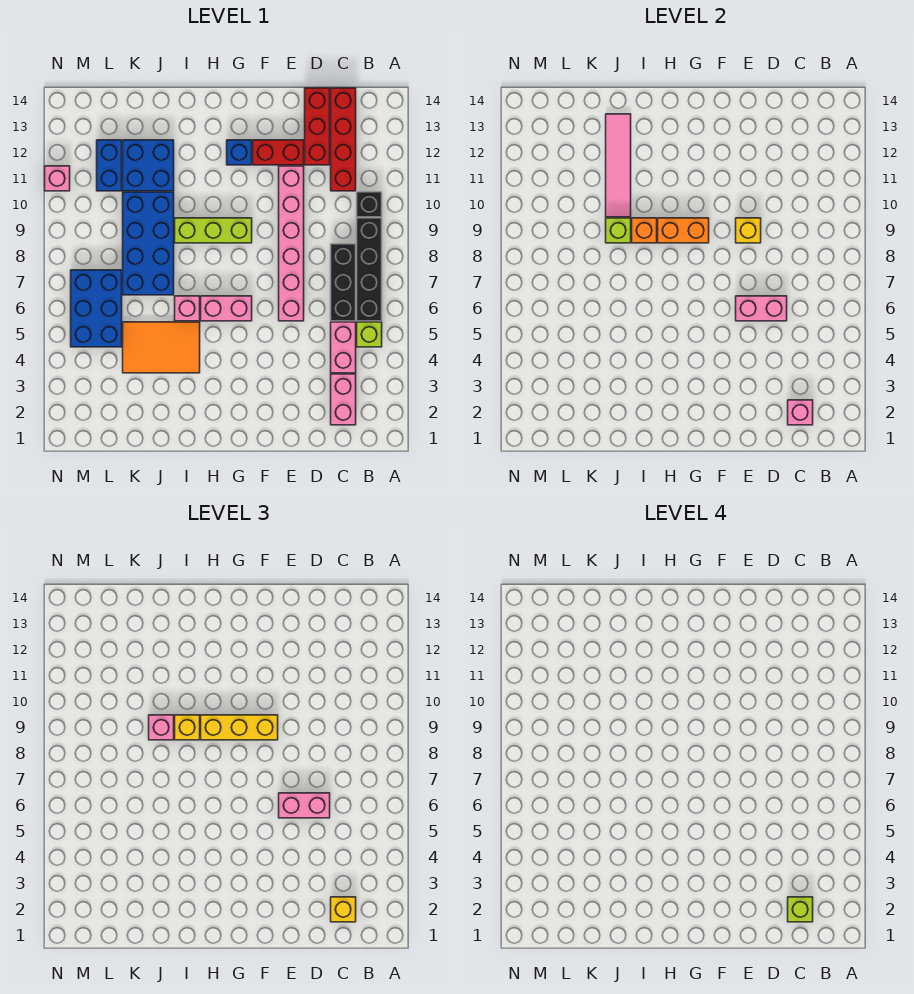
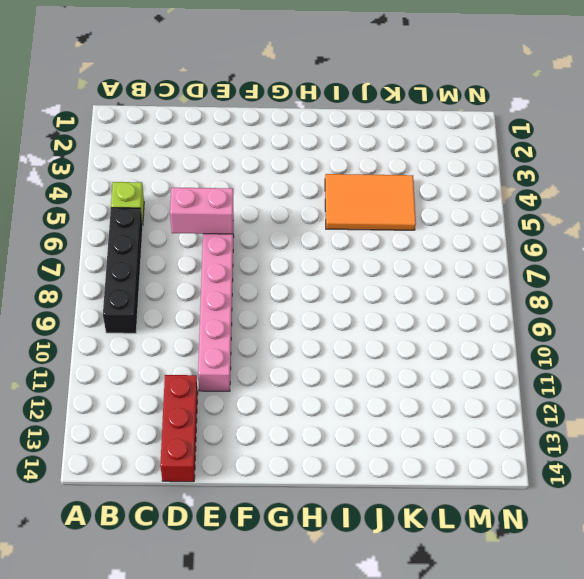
none -> black 1x1 brick [357,192,382,217]
none -> pink 1x2 brick [331,374,356,425]
none -> pink 1x2 brick [331,322,356,373]
none -> black 1x3 brick [331,244,356,321]

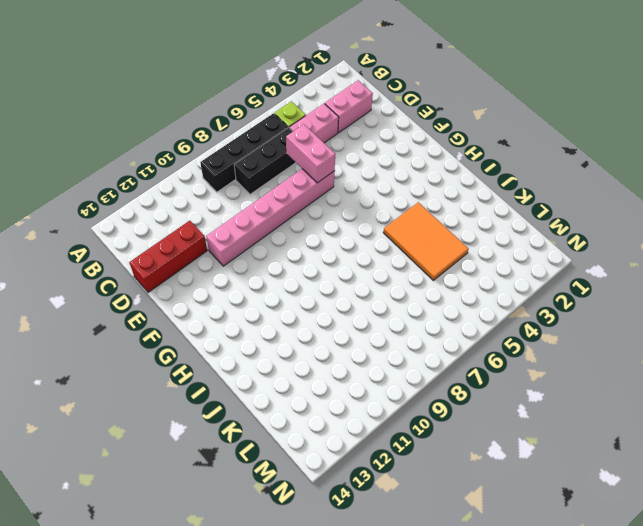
none -> black 1x1 brick [357,192,382,217]
none -> red 1x4 brick [331,88,356,191]
none -> red 1x2 brick [253,140,304,165]
none -> pink 1x2 brick [201,296,252,321]

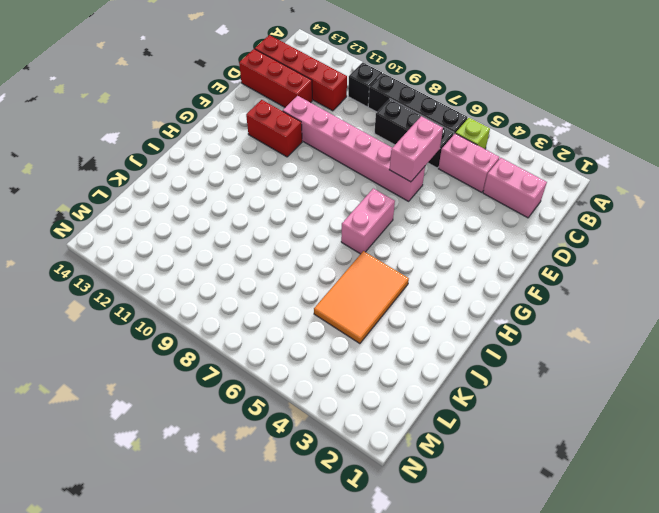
red 1x2 brick [246,100,302,157] -> red 1x2 brick turned to [253,140,304,165]
none -> lime 1x3 brick [175,218,252,243]
none -> blue 1x1 brick [227,140,252,165]
none -> pink 1x1 brick [175,296,200,321]
none -> blue 2x4 brick [123,192,174,295]

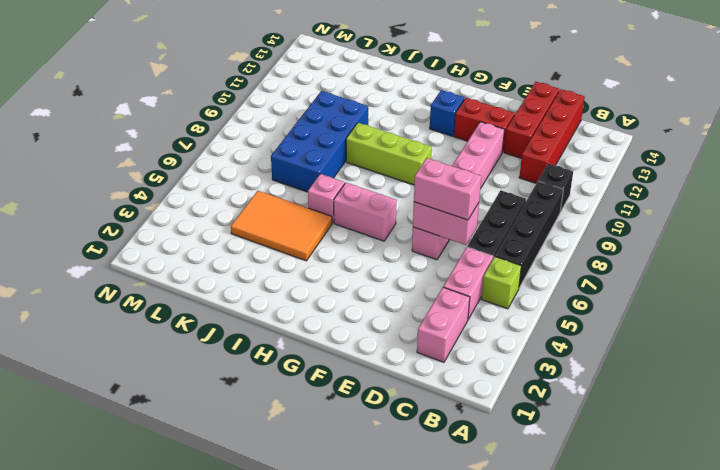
none -> blue 2x2 brick [123,140,174,191]
none -> blue 2x3 brick [71,270,122,347]
none -> blue 1x2 brick [97,140,122,191]
none -> pink 1x1 brick [45,166,70,191]

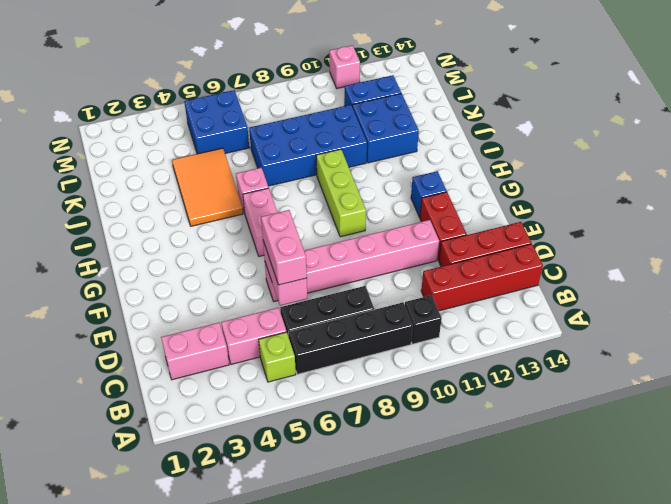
blue 2x2 brick [184,90,249,154] -> blue 2x3 brick [71,270,122,347]
none -> pink 1x1 brick [788,400,813,425]
none -> yellow 1x1 brick [736,218,761,243]
none -> orange 1x2 brick [658,218,709,243]
none -> orange 1x1 brick [632,218,657,243]

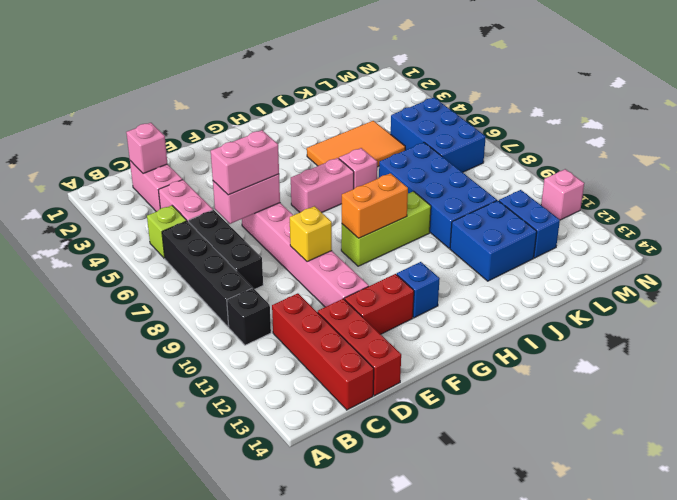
none -> orange 1x1 brick [632,218,657,243]
none -> lime 1x1 brick [606,218,631,243]
none -> pink 1x4 tile [606,114,631,217]
none -> yellow 1x1 brick [331,897,356,922]

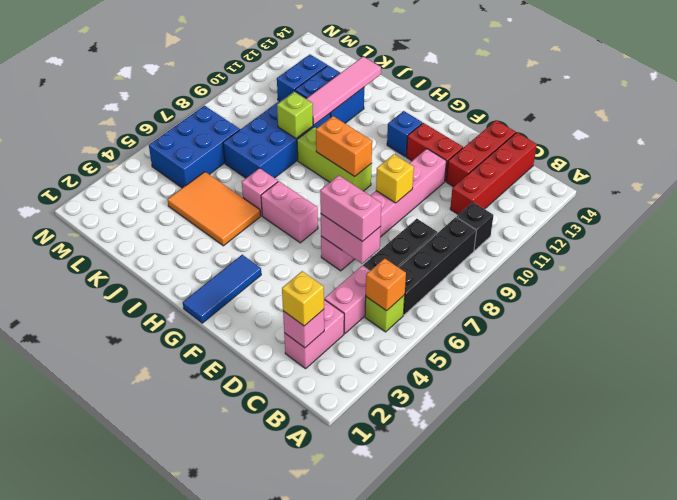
orange 1x1 brick [366,258,406,311] -> orange 1x1 brick moved to [632,218,657,243]
blue 1x3 tile [183,255,261,323] -> none
none -> pink 1x1 brick [45,166,70,191]
none -> yellow 1x3 brick [201,715,278,740]
none -> yellow 1x1 brick [175,715,200,740]
none -> pink 1x1 brick [149,715,174,740]

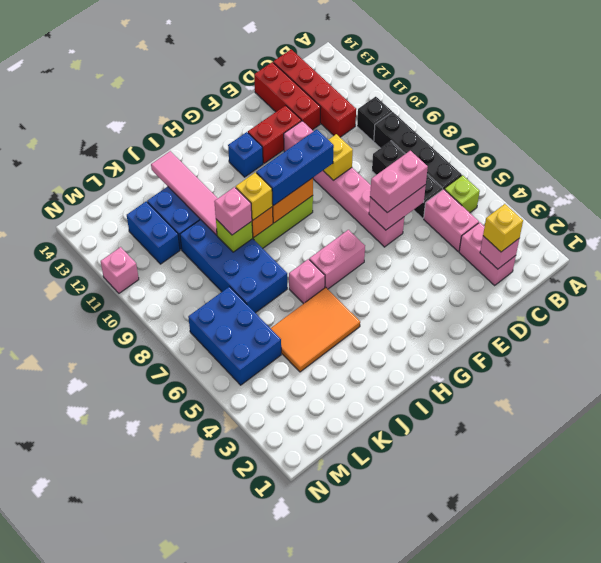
blue 1x3 brick [256,129,334,206] -> yellow 1x3 brick [201,715,278,740]
none -> lime 1x1 brick [788,897,813,922]

